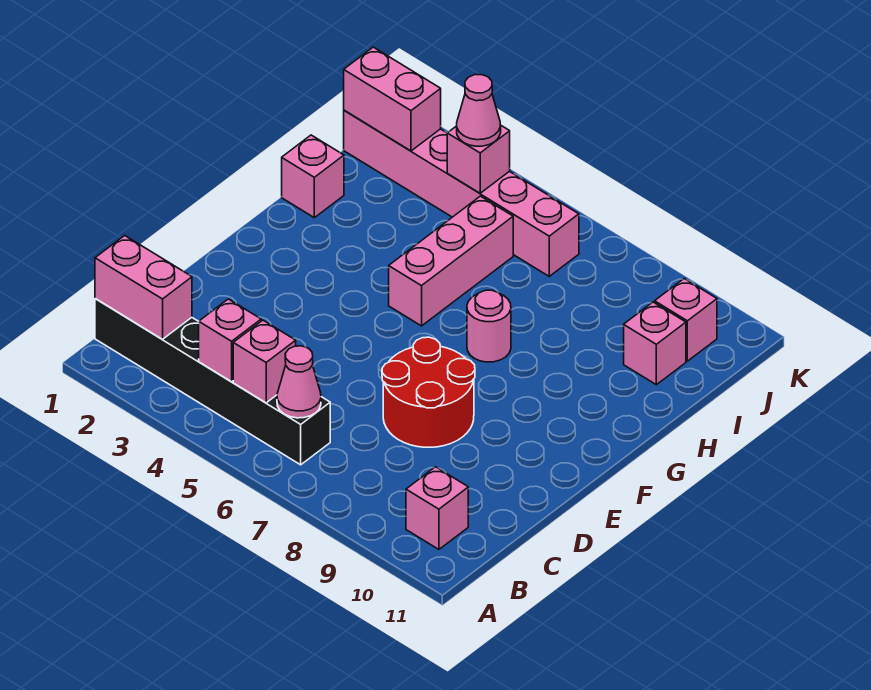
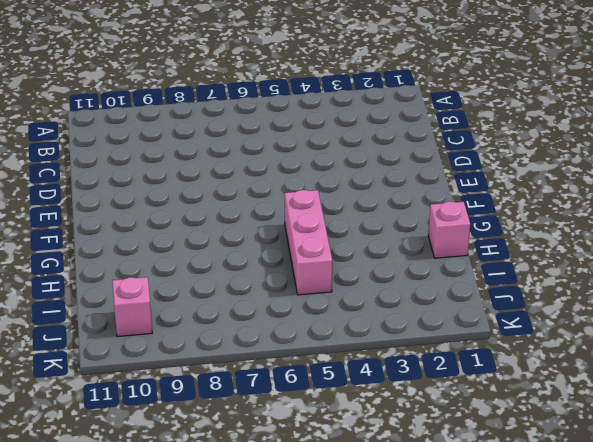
none -> black 1x6 brick [95,299,330,465]
none -> pink 1x1 brick [406,467,468,549]
none -> red 2x2 round brick [382,337,475,447]

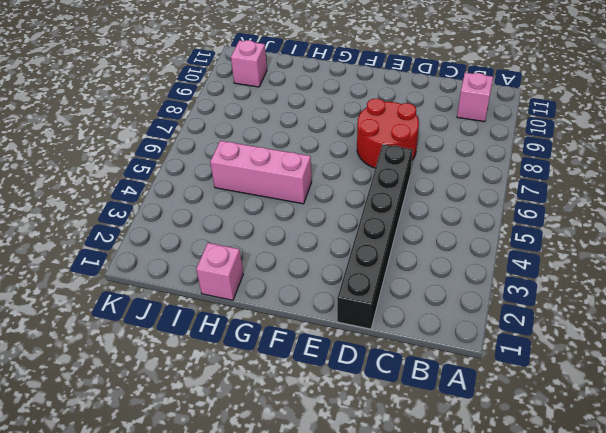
black 1x6 brick [337,144,413,329] -> black 1x6 brick moved to [95,299,330,465]
none -> pink 1x1 round brick [467,290,511,362]
none -> pink 1x1 brick [624,302,686,385]
none -> pink 1x6 brick [344,110,579,276]

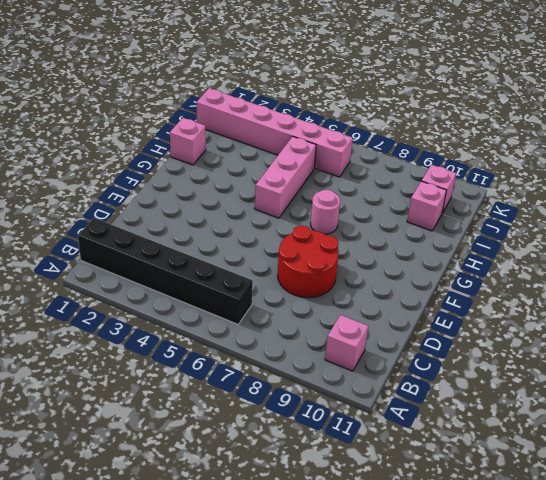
none -> pink 1x2 brick [95,235,192,339]
none -> pink 1x1 brick [199,299,261,382]
none -> pink 1x1 brick [233,320,296,403]

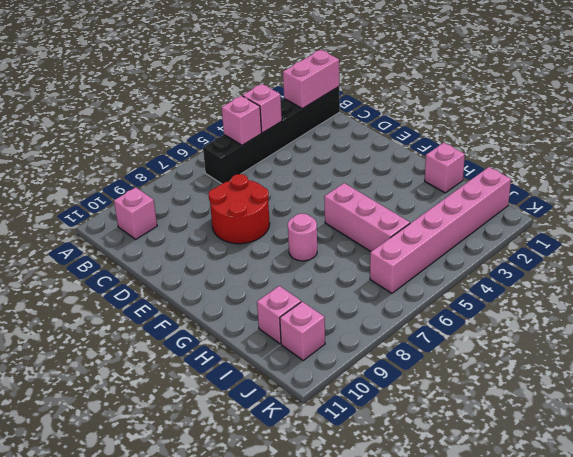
none -> pink 1x1 cone [277,346,321,418]
none -> pink 1x2 brick [344,47,441,151]
none -> pink 1x1 brick [447,125,510,193]

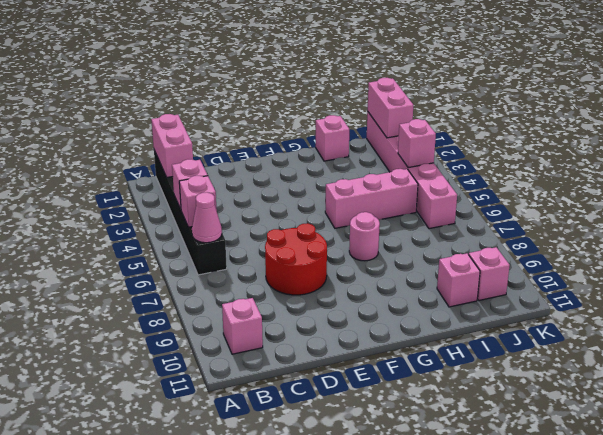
none -> pink 1x1 cone [457,75,501,146]

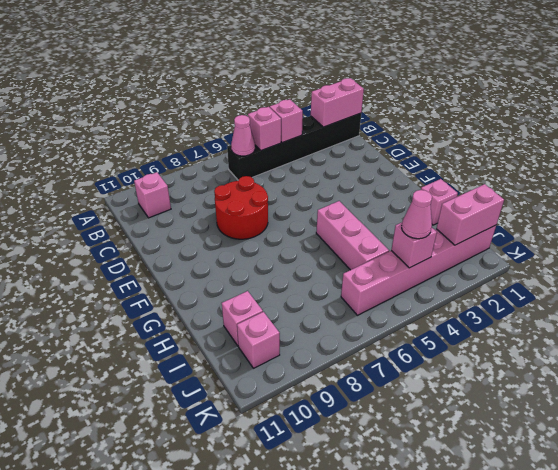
none -> pink 1x1 round brick [467,290,511,362]

